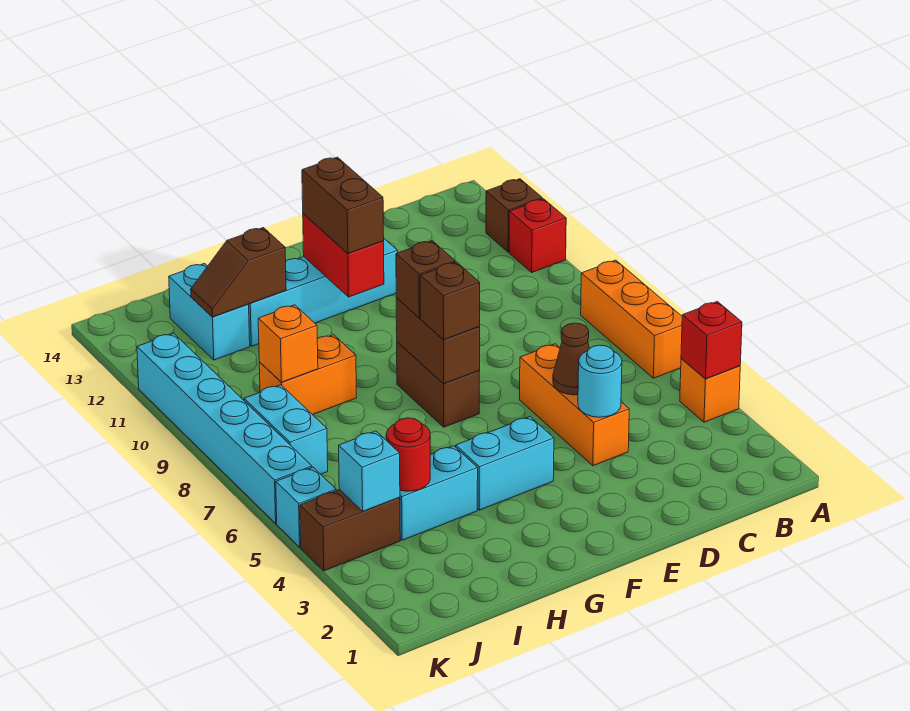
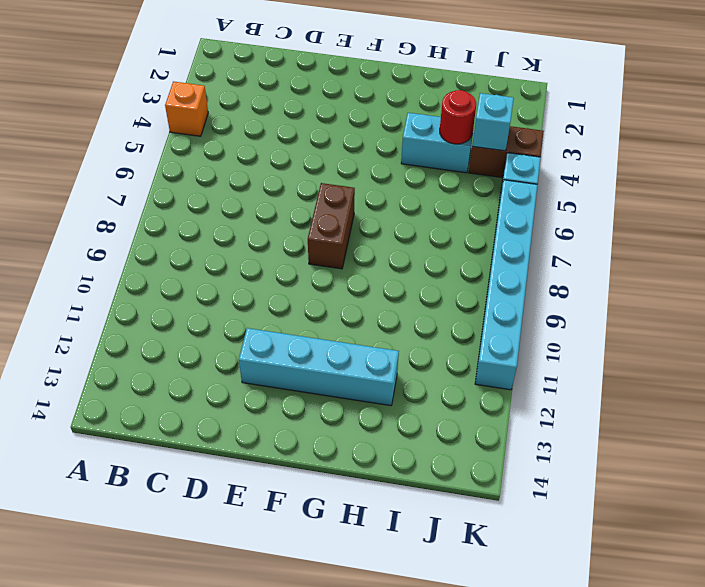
none -> orange 1x3 brick [581,260,682,378]
none -> red 1x1 brick [509,199,566,272]
none -> brown 1x1 brick [486,179,542,252]

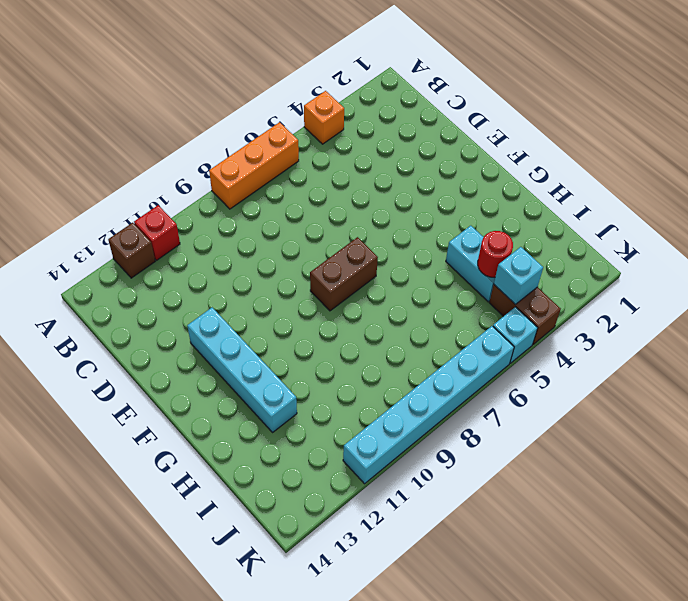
none -> orange 1x3 brick [520,344,629,466]
none -> cyan 1x2 brick [456,417,554,510]
none -> orange 1x2 brick [259,335,357,415]

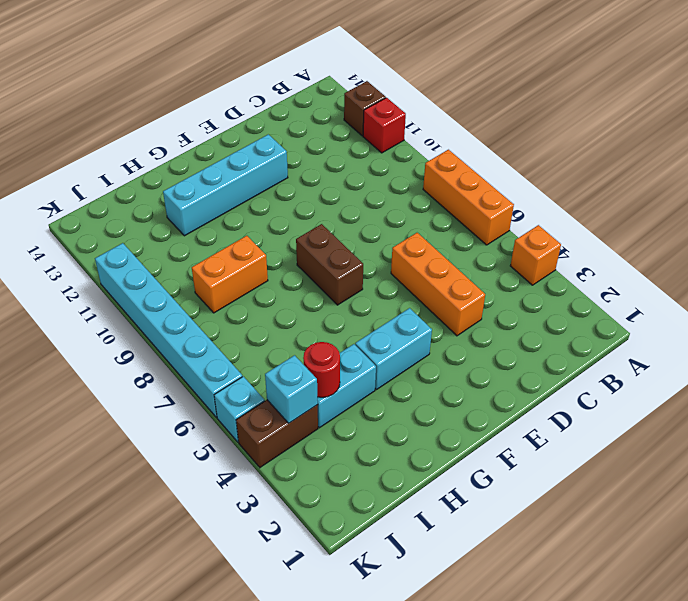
none -> cyan 1x2 brick [169,264,250,360]
none -> cyan 1x2 brick [244,385,328,474]
none -> red 1x1 brick [681,301,742,379]

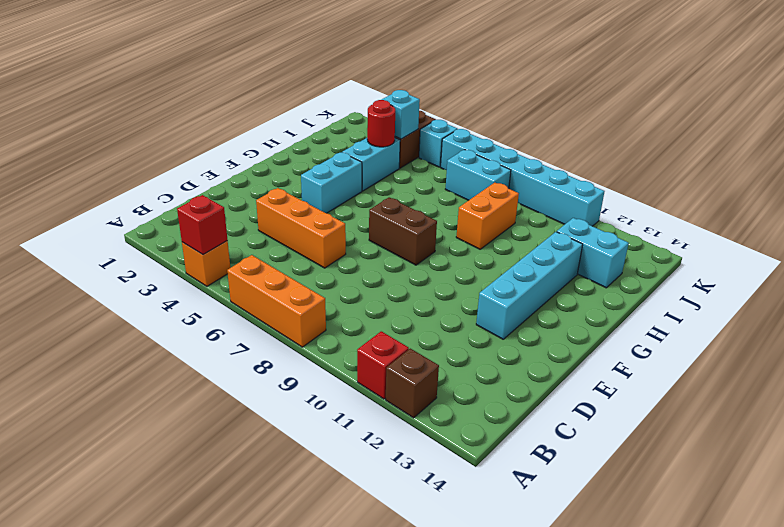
none -> cyan 1x1 round brick [578,345,622,417]
none -> brown 1x1 cone [553,323,589,395]
none -> brown 1x2 brick [396,298,480,384]

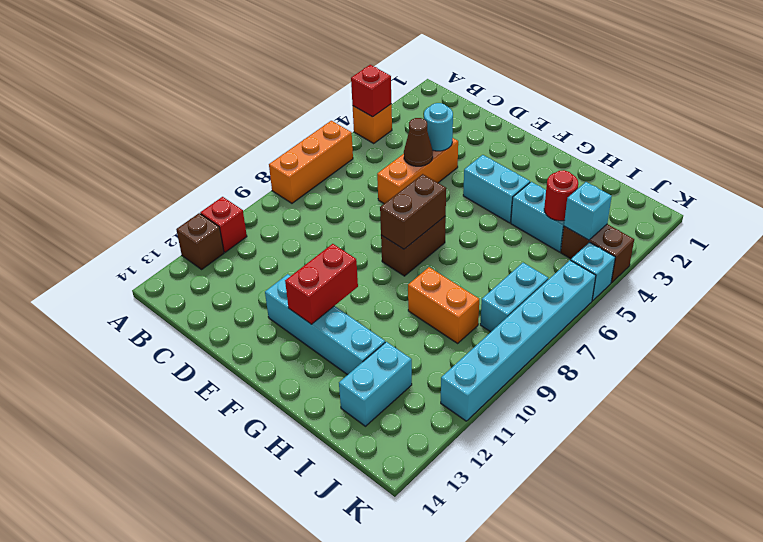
none -> brown 1x2 slope [191,228,286,317]
none -> orange 1x1 brick [258,305,318,382]
none -> brown 1x1 brick [420,262,480,340]

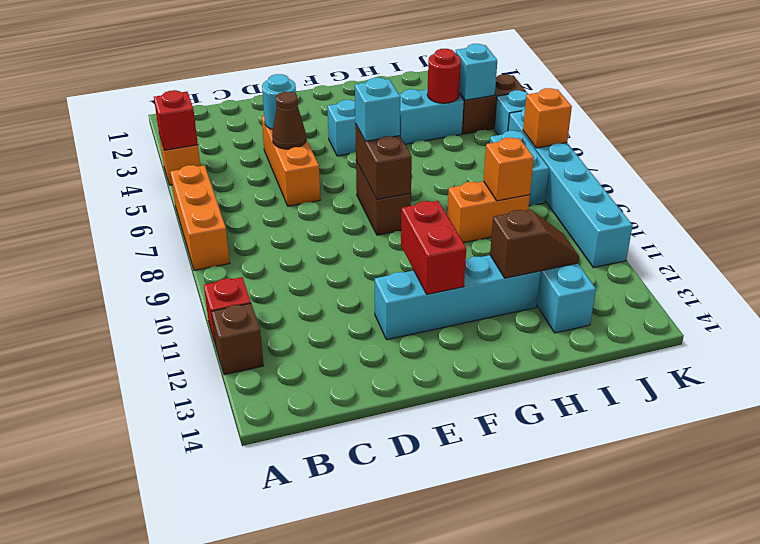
cyan 1x1 brick [355,78,400,141] -> brown 1x1 brick [420,262,480,340]
orange 1x1 brick [523,88,572,148] -> none
none -> brown 1x1 brick [396,241,455,318]
none -> brown 1x2 brick [302,157,384,254]

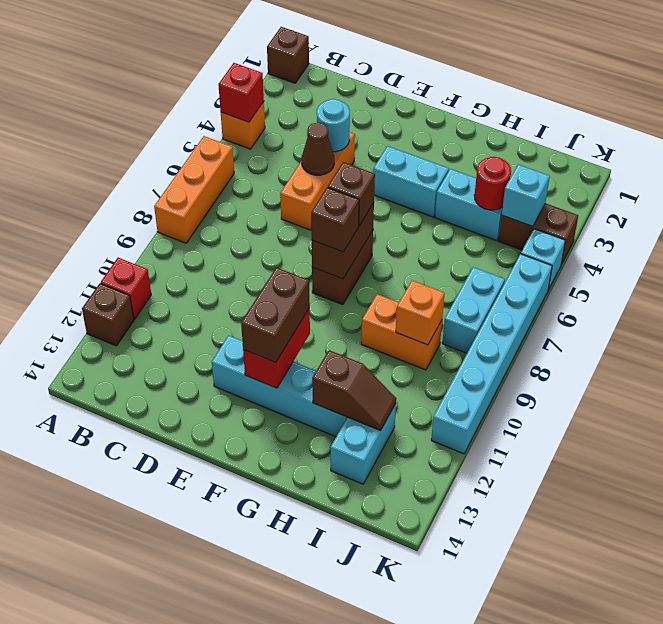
brown 1x1 brick [267,27,309,83] -> none

